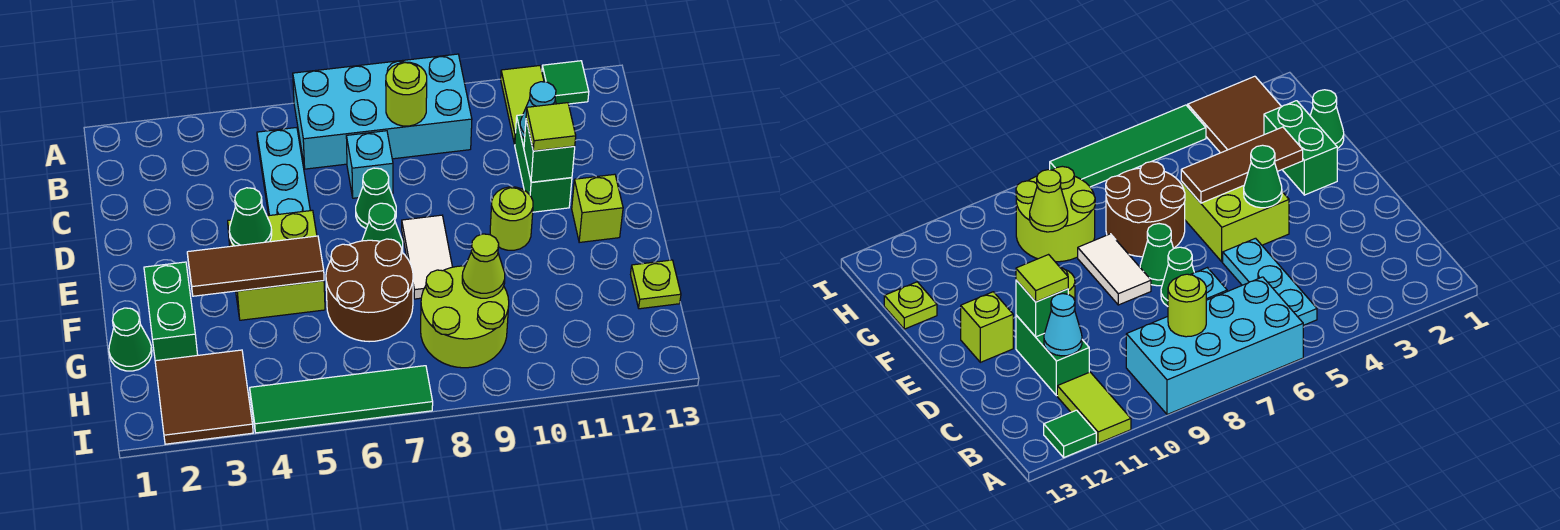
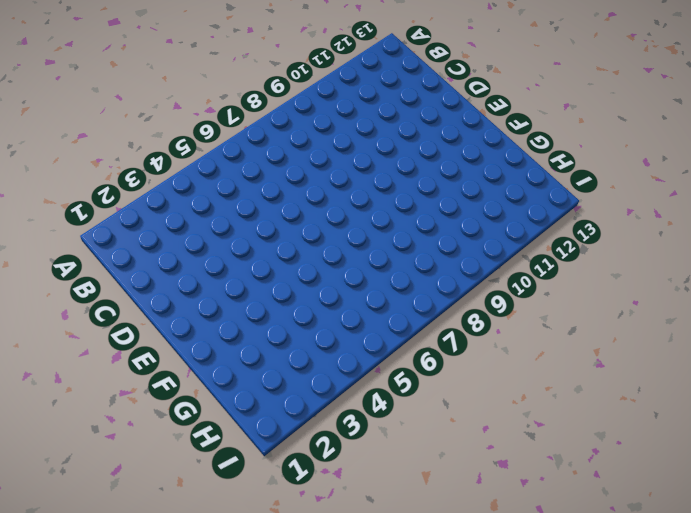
none -> cyan 2x4 brick [293,54,472,169]
none -> lime 1x2 tile [501,66,544,144]
none -> green 1x1 tile [542,61,589,104]

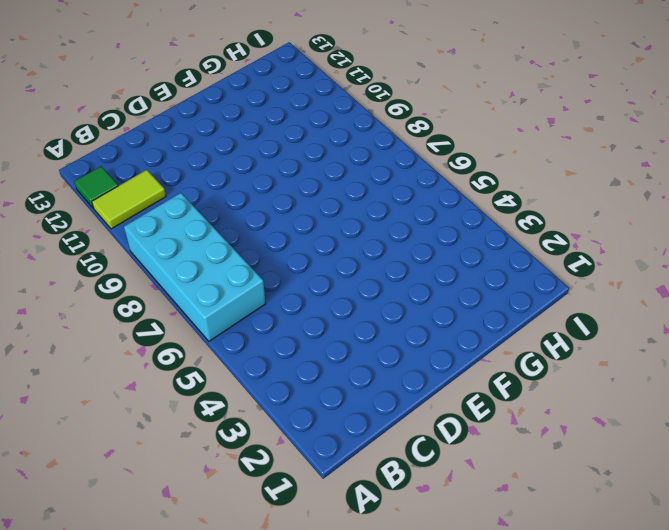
none -> cyan 1x3 plate [257,128,310,215]
none -> cyan 1x1 brick [346,131,393,198]
none -> green 1x2 brick [515,115,572,212]

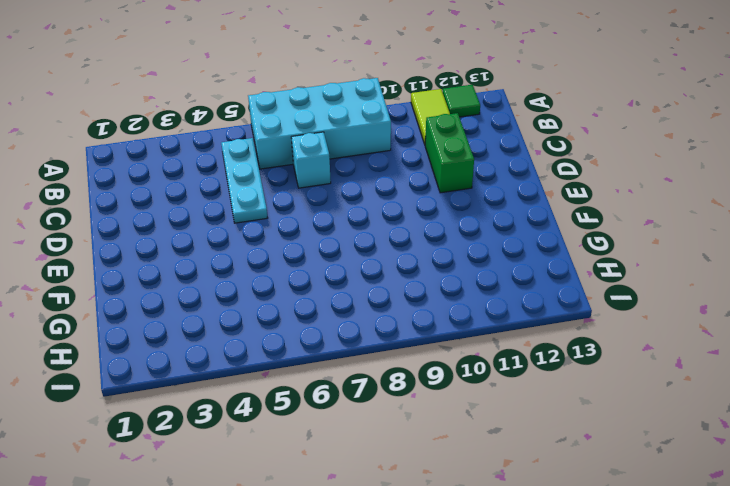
none -> green 1x1 cone [356,168,396,228]
none -> lime 2x2 brick [228,210,325,320]
none -> green 1x1 cone [362,203,403,252]

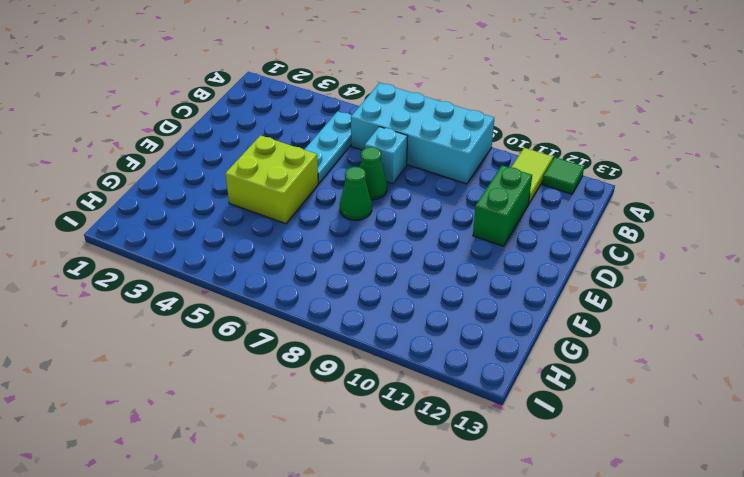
none -> white 1x2 tile [402,215,452,299]
none -> lime 1x1 round brick [490,187,533,250]
none -> lime 1x1 brick [572,174,623,243]

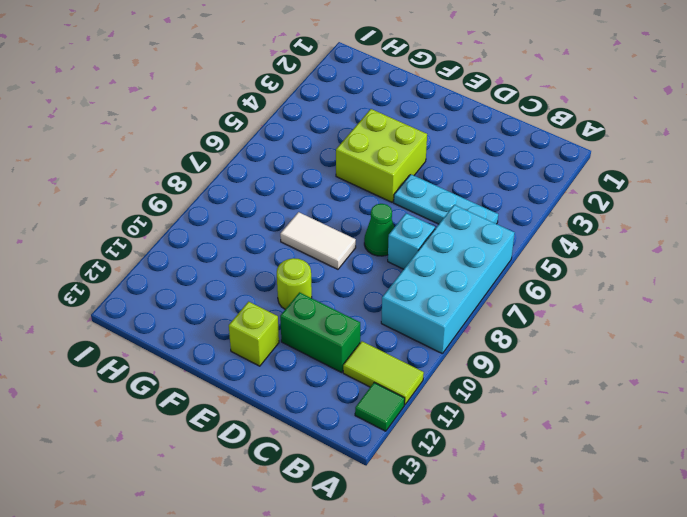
none -> green 1x1 cone [362,203,403,252]
none -> green 1x2 brick [144,262,198,361]
none -> brown 2x2 round brick [326,239,413,342]

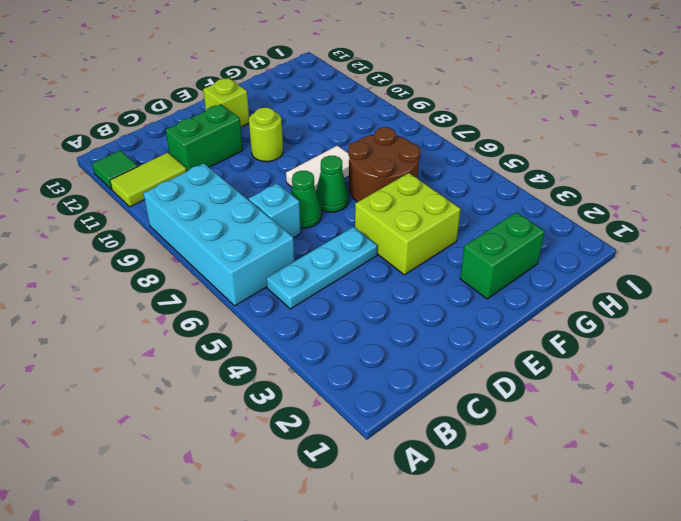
none -> green 1x1 cone [109,308,152,371]
none -> lime 2x2 round brick [421,266,509,368]
none -> lime 1x1 plate [631,260,681,309]

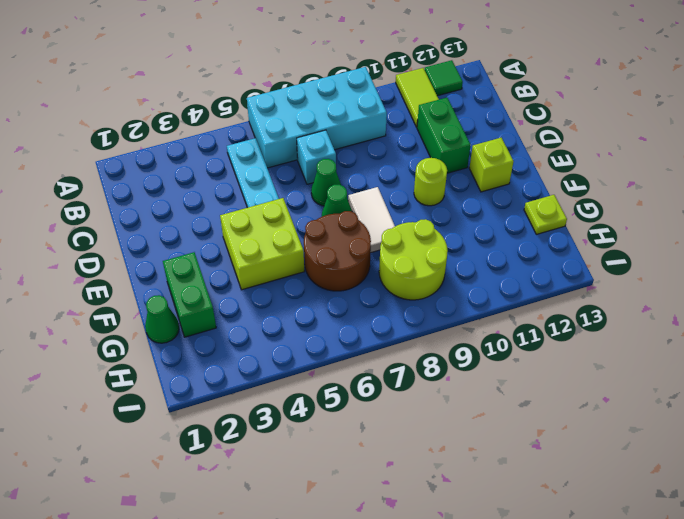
none -> brown 2x2 tile [155,350,253,444]
none -> green 1x4 tile [250,366,433,433]
none -> lime 1x1 round brick [386,62,427,126]

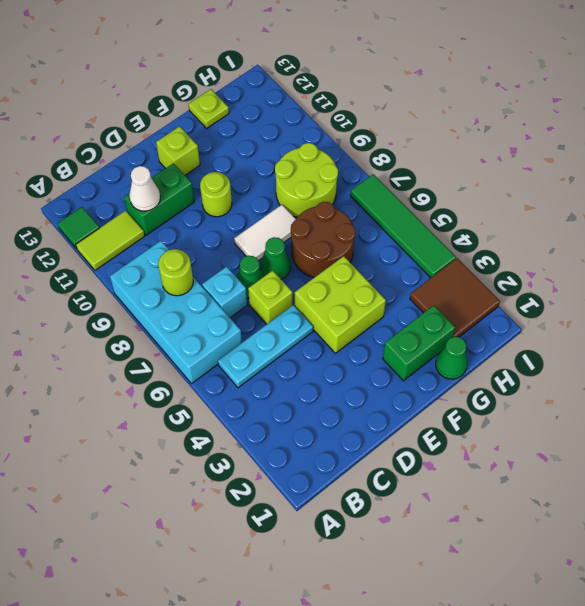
white 1x1 cone [129,166,160,211] -> cyan 1x1 cone [520,82,556,139]
lime 1x1 brick [248,271,293,324] -> none
none -> green 1x1 brick [524,120,575,182]
none -> green 1x1 cone [229,188,272,246]
none -> brown 1x3 tile [187,236,324,296]

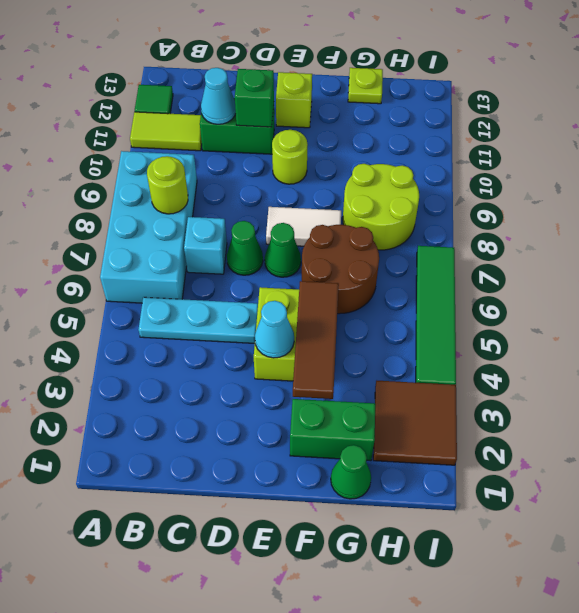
cyan 1x1 cone [255,301,294,358] -> green 1x1 cone [229,188,272,246]
none -> lime 1x1 cone [462,234,505,298]
none -> lime 1x1 tile [526,103,576,151]

